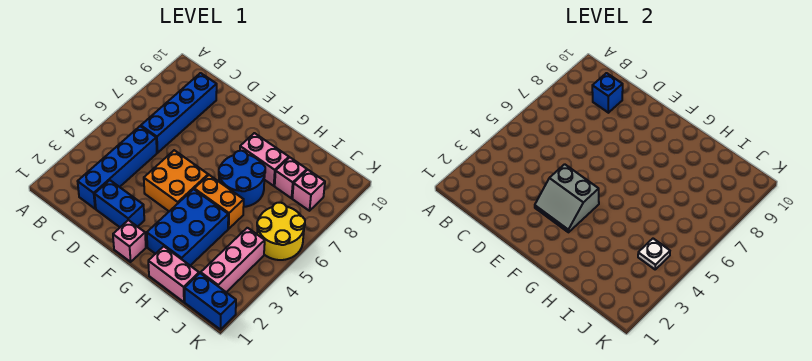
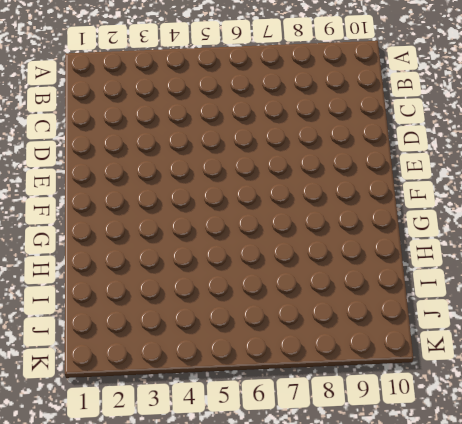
none -> blue 1x4 brick [78,126,157,209]
none -> blue 1x4 brick [141,73,217,153]
none -> blue 1x2 brick [95,180,144,227]

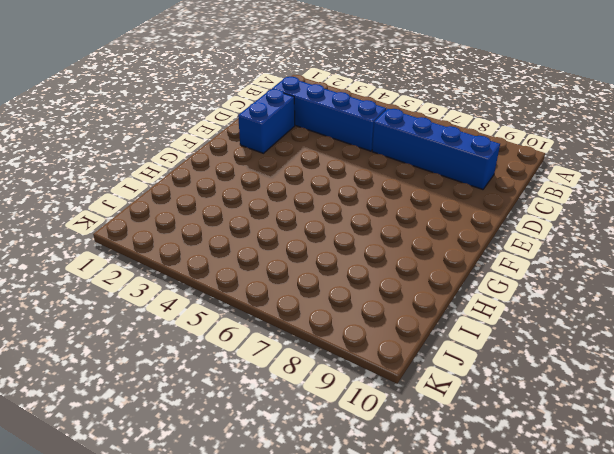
none -> orange 2x2 brick [144,150,208,211]
none -> pink 1x1 brick [113,220,146,262]
none -> blue 2x3 brick [147,189,228,266]

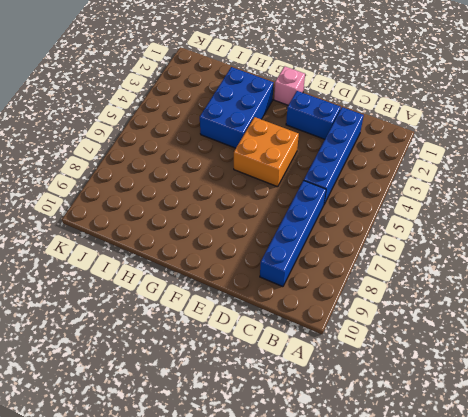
none -> orange 1x2 brick [194,175,244,229]
none -> blue 2x2 round brick [219,151,265,207]
none -> pink 1x2 brick [240,133,289,186]

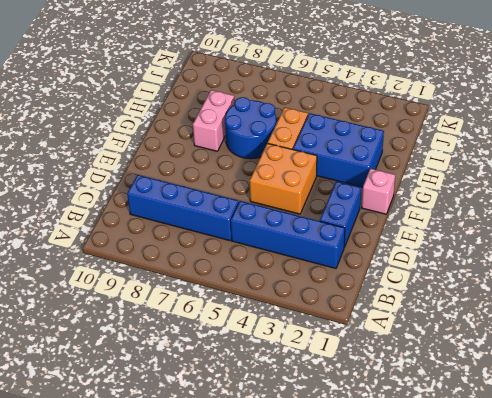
none -> pink 1x2 brick [148,246,199,302]
none -> pink 1x1 brick [275,157,307,198]
none -> blue 1x2 brick [185,273,236,330]

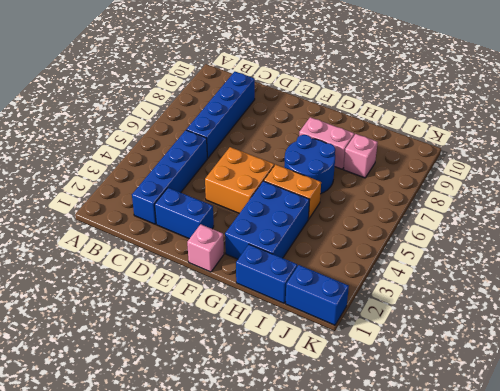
blue 1x2 brick [236,244,297,303] -> pink 1x2 brick [148,246,199,302]
none -> pink 1x3 brick [201,228,265,292]
none -> yellow 2x2 round brick [257,203,305,260]
none -> pink 1x1 brick [292,170,325,211]

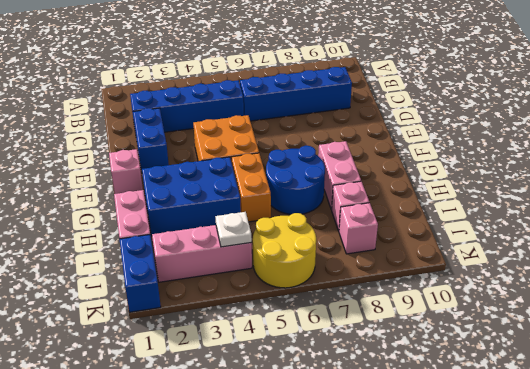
none -> blue 1x1 brick [592,73,623,113]
none -> grey 2x2 slope [535,164,599,232]

